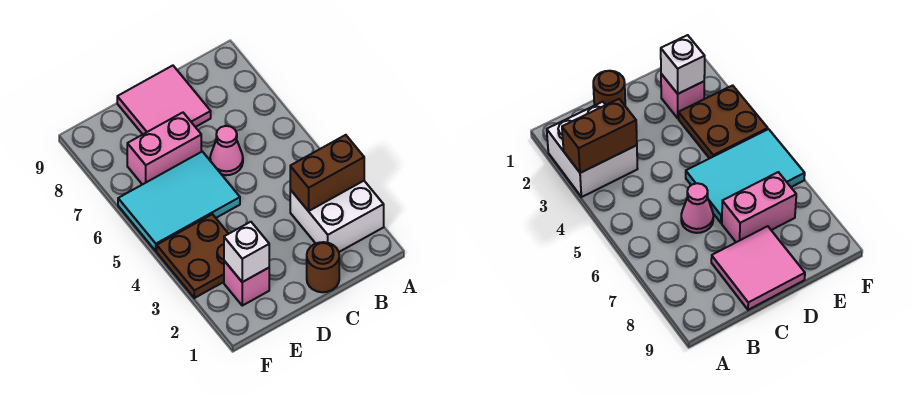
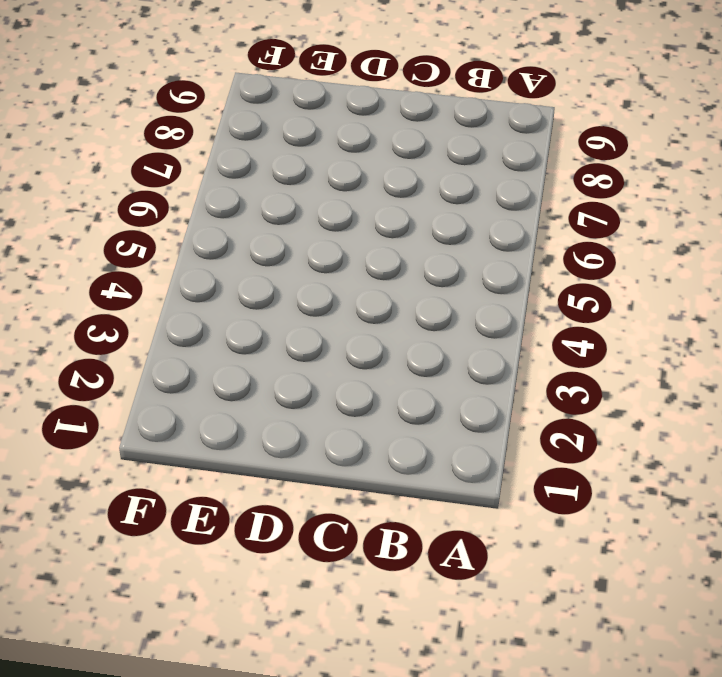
none -> white 2x2 brick [290,181,384,252]
none -> brown 1x1 round brick [307,242,339,292]

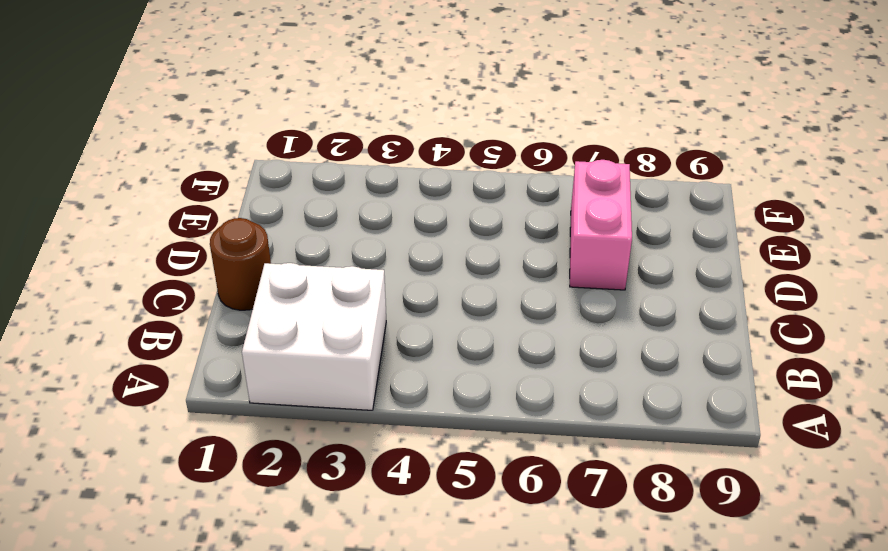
none -> pink 1x1 cone [210,126,243,175]
none -> pink 2x2 tile [117,66,211,134]

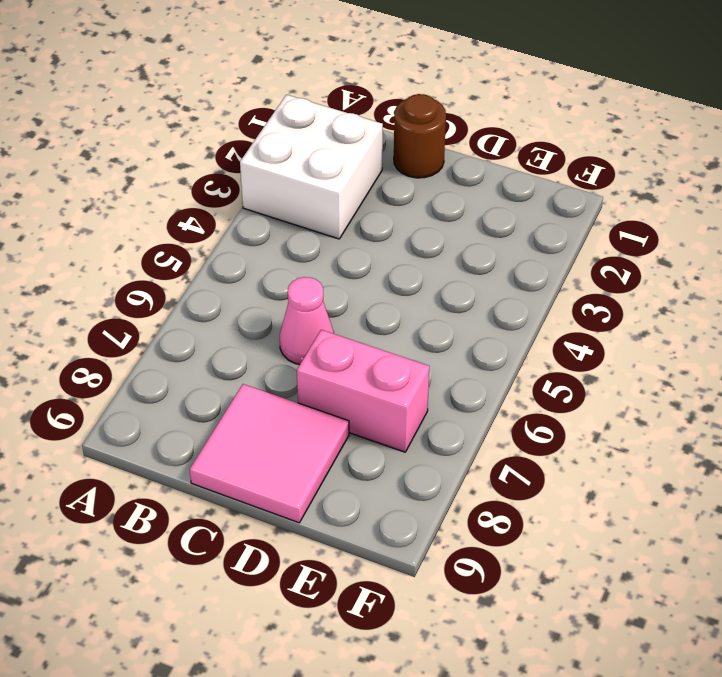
none -> cyan 2x3 tile [118,152,240,251]
none -> pink 1x1 brick [224,261,269,306]

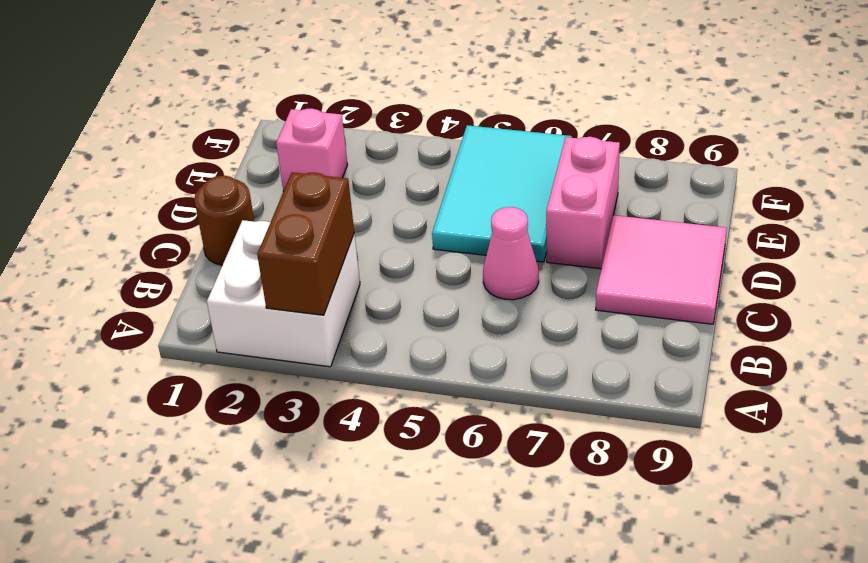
none -> brown 2x2 plate [157,214,228,298]
none -> white 1x1 brick [224,222,269,282]

